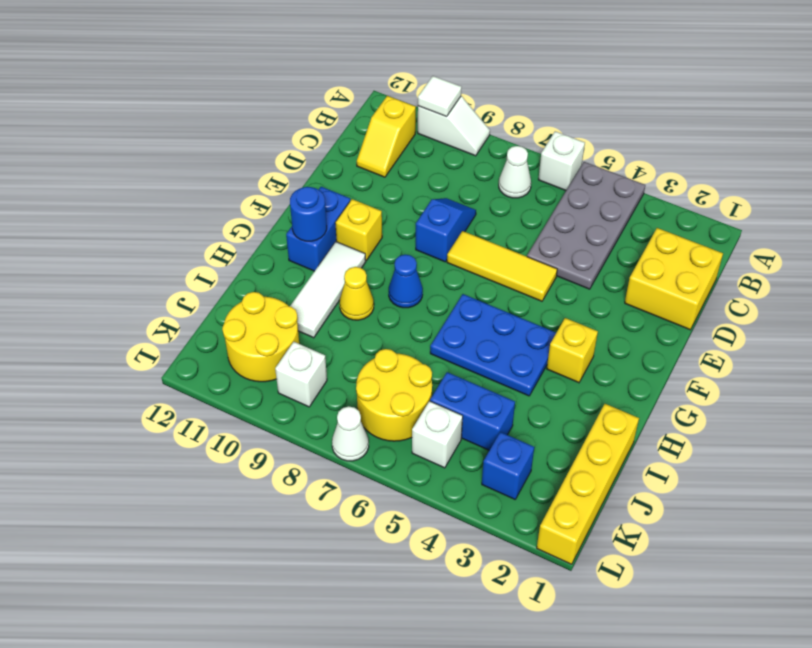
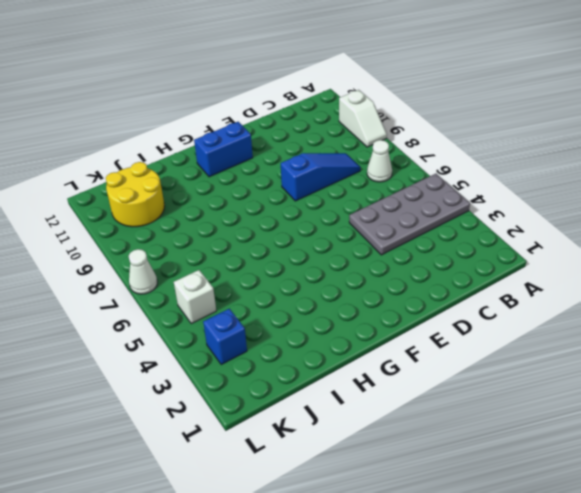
blue 1x3 slope [281,153,360,201] -> blue 1x2 slope [416,198,476,262]
none -> white 1x1 brick [538,131,585,191]
none -> yellow 1x2 slope [357,96,416,177]
none -> yellow 2x2 brick [625,228,723,330]

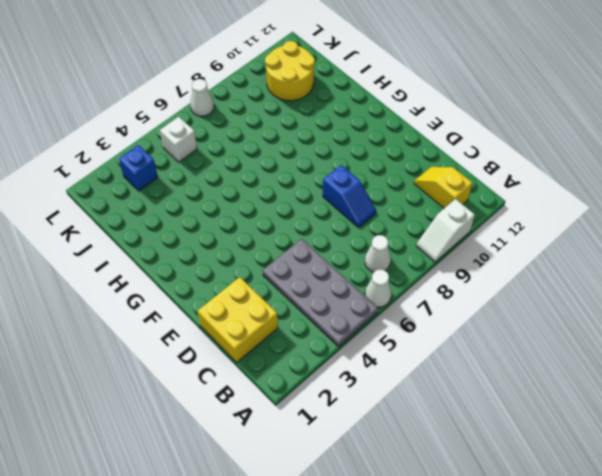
white 1x1 cone [365,270,391,307] -> white 1x1 brick [538,131,585,191]
none -> yellow 1x3 tile [447,231,557,301]
none -> yellow 1x1 brick [335,199,382,261]
none -> blue 1x2 brick [286,187,350,271]

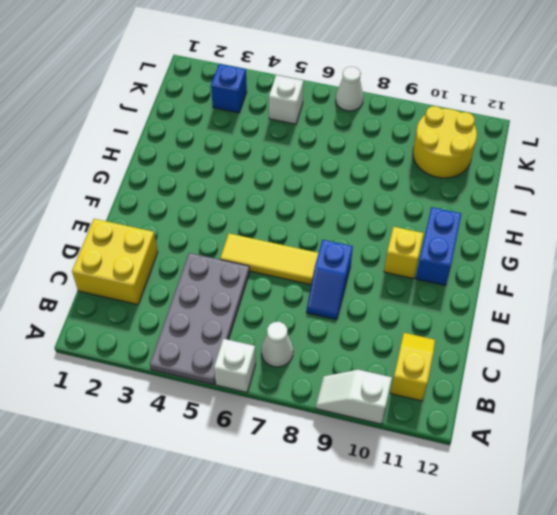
none -> yellow 1x1 brick [547,318,598,383]
none -> blue 2x3 plate [430,294,556,396]
none -> blue 1x1 cone [389,255,423,308]

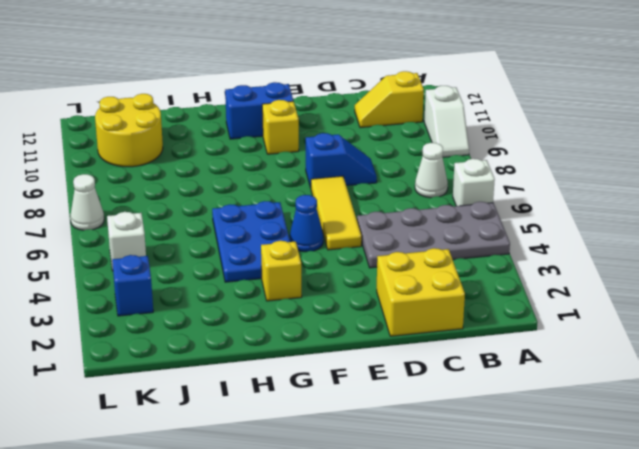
blue 1x1 cone [290,195,323,252] -> blue 1x1 cone moved to [389,255,423,308]
none -> white 1x3 tile [290,242,366,338]
none -> yellow 1x1 cone [339,267,374,320]
none -> yellow 1x4 brick [537,404,639,564]

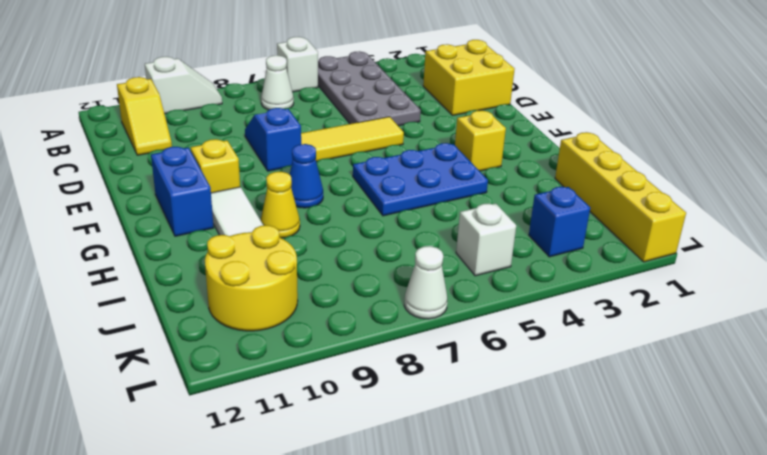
none -> blue 1x2 brick [430,372,515,450]
none -> yellow 2x2 round brick [356,349,432,441]
none -> white 1x1 brick [275,342,327,407]

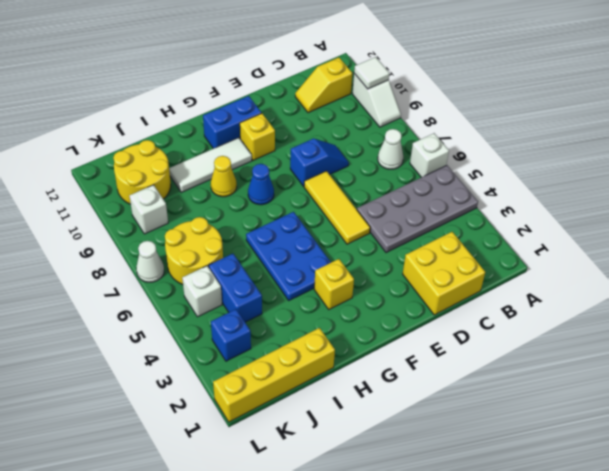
none -> blue 1x1 round brick [290,187,327,241]

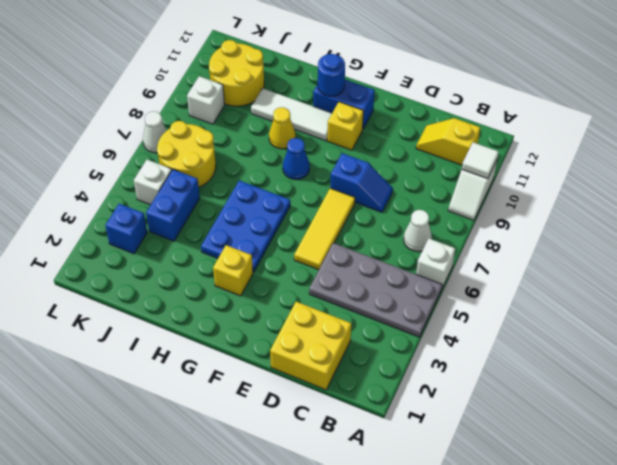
none -> yellow 1x4 brick [537,404,639,564]

